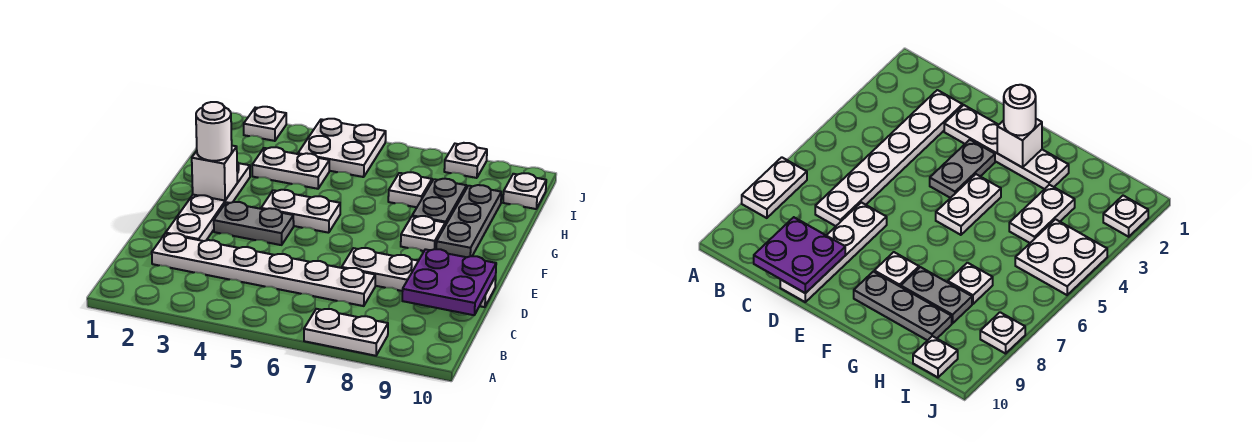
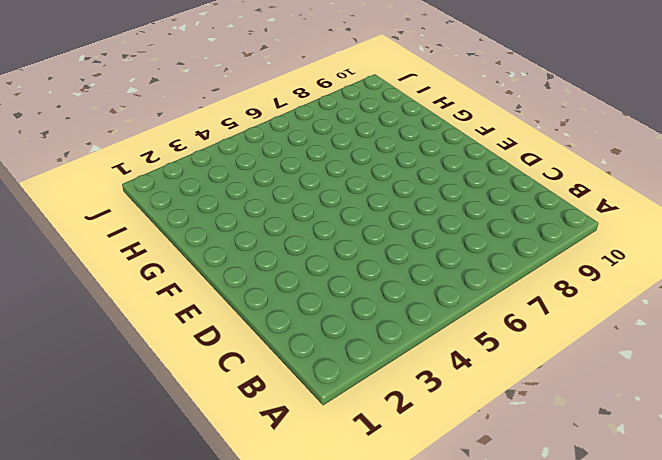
none -> white 1x2 plate [304,309,388,356]
none -> white 1x6 plate [152,233,375,306]
none -> white 1x4 plate [166,162,250,241]

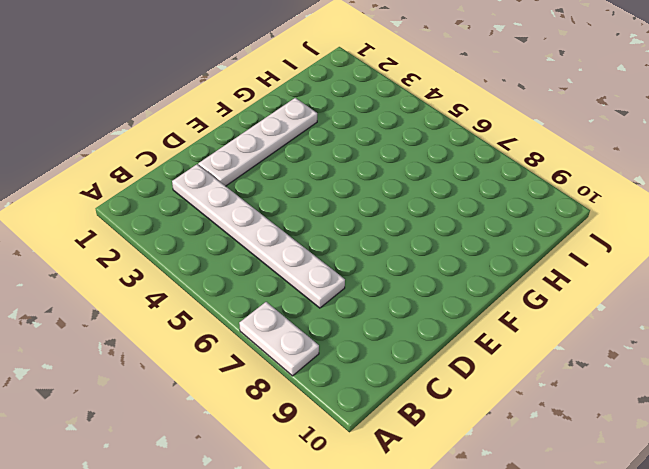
none -> white 1x4 plate [342,248,496,307]
none -> grey 1x2 plate [214,202,294,245]
none -> white 1x2 plate [261,190,340,233]

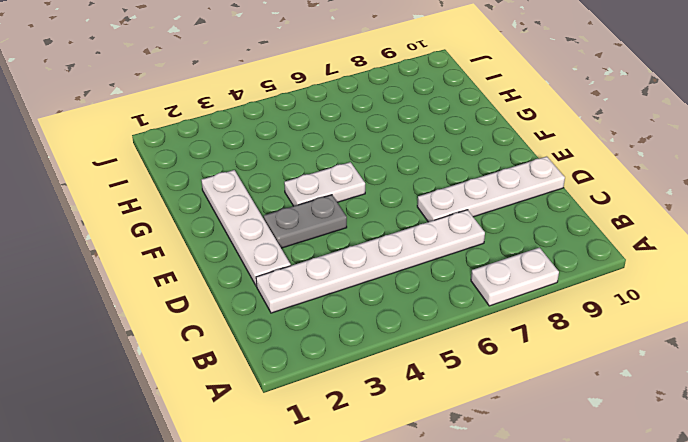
none -> white 1x1 plate [401,216,445,251]
none -> grey 1x3 plate [436,185,501,257]
none -> grey 1x2 plate [412,179,467,225]

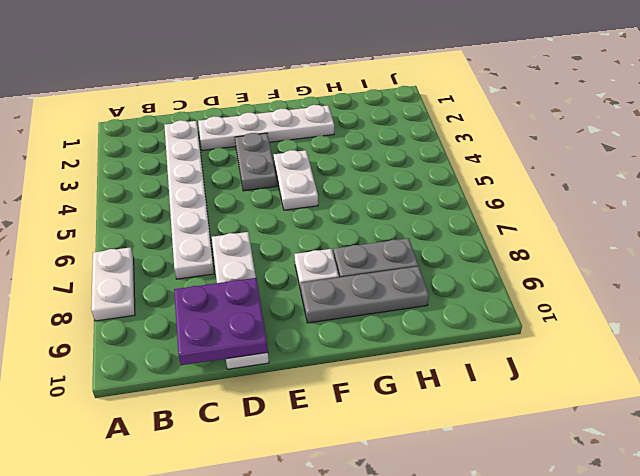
none -> white 1x2 plate [252,147,329,189]
none -> white 1x1 plate [388,172,432,207]
none -> white 2x2 plate [298,119,386,177]

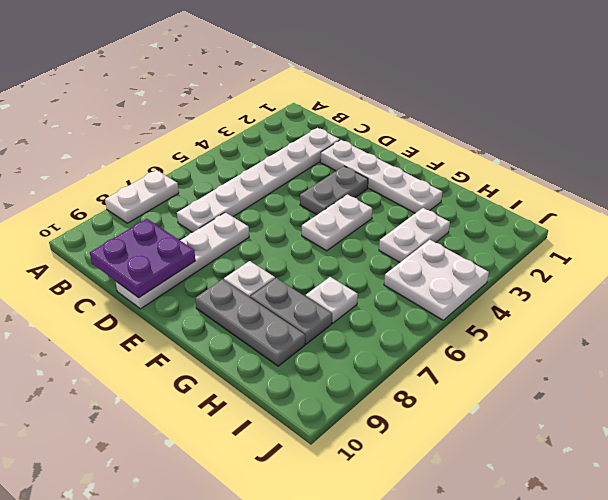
none -> white 1x1 plate [503,173,546,209]
none -> white 1x1 plate [244,107,286,141]
none -> white 1x1 plate [444,143,487,178]

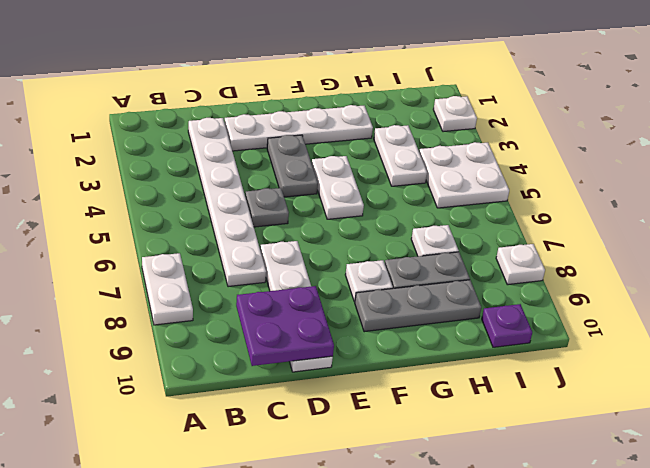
grey 1x1 plate [245,188,289,227] -> none
purple 1x1 plate [482,304,532,347] -> white 1x1 plate [503,173,546,209]
none -> white 1x1 brick [192,146,237,201]
none -> white 1x1 round brick [196,102,232,161]

